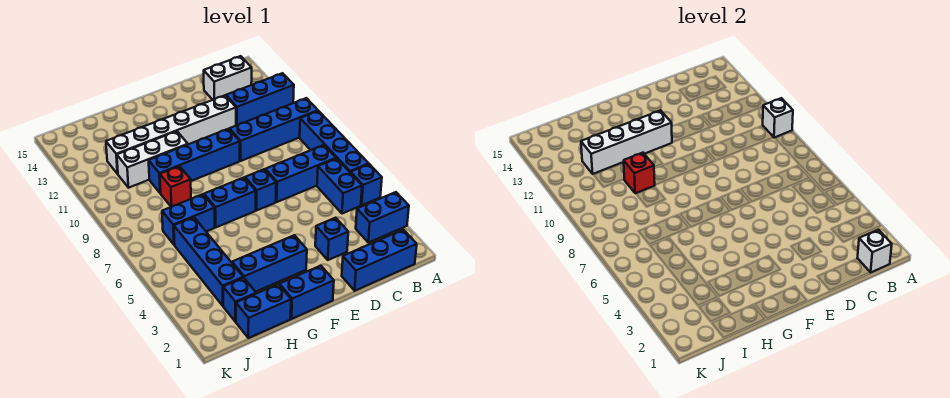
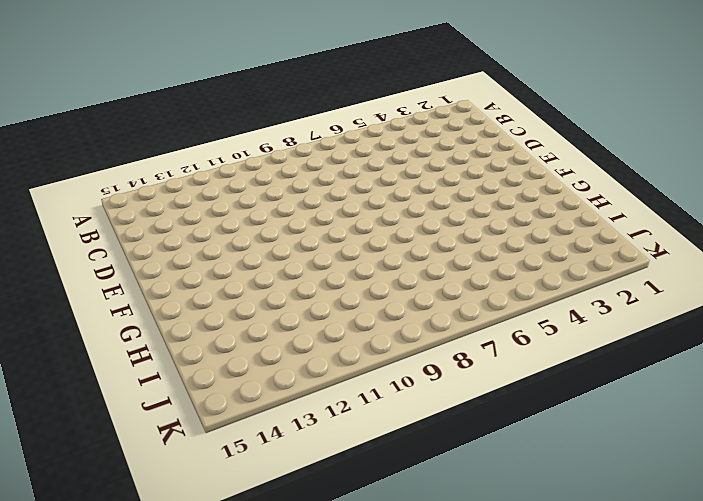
none -> blue 1x2 brick [356,192,409,243]
none -> blue 1x1 brick [351,164,382,205]
none -> blue 1x4 brick [300,111,369,173]

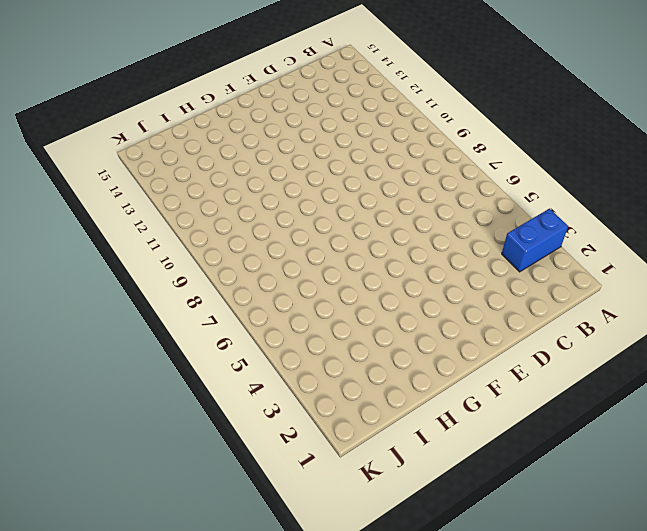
none -> blue 1x1 brick [351,164,382,205]
none -> blue 1x4 brick [300,111,369,173]
none -> blue 1x4 brick [229,98,318,161]

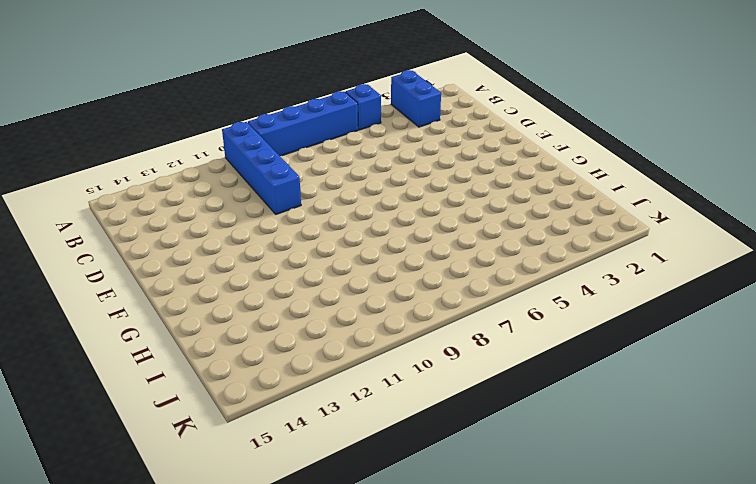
none -> blue 1x3 brick [226,73,294,126]
none -> blue 1x3 brick [342,230,417,291]
none -> blue 1x2 brick [317,158,362,214]

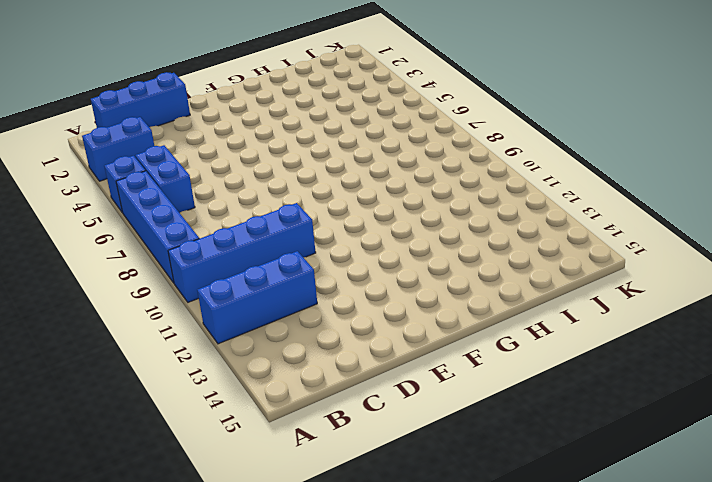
none -> blue 1x3 brick [265,145,336,202]
none -> white 1x2 brick [204,56,252,100]
none -> blue 1x1 brick [315,218,348,260]

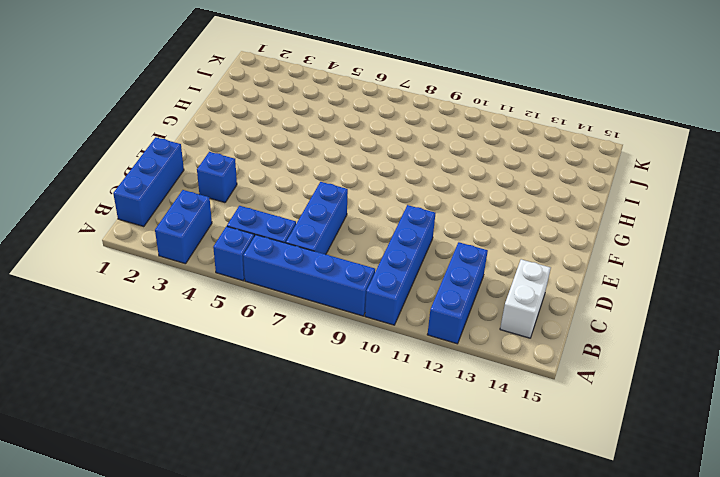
none -> white 1x6 brick [106,95,236,174]
none -> blue 1x1 brick [245,169,276,210]
none -> blue 1x4 brick [149,129,240,193]

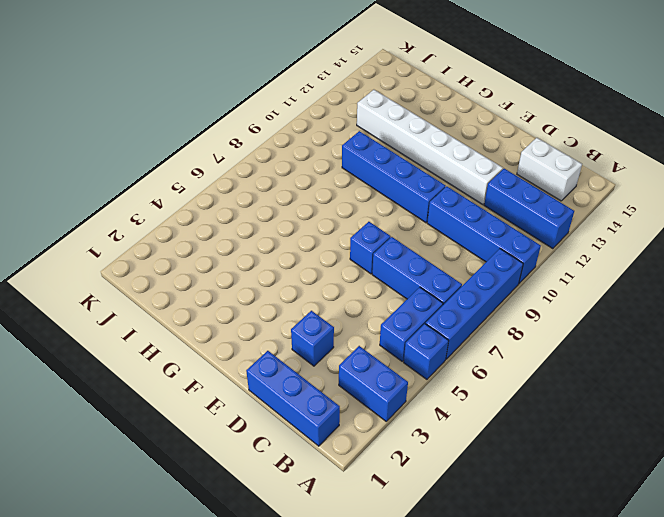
none -> blue 1x2 brick [279,266,334,319]
none -> blue 1x3 brick [232,235,307,292]
none -> blue 1x2 brick [204,178,256,227]

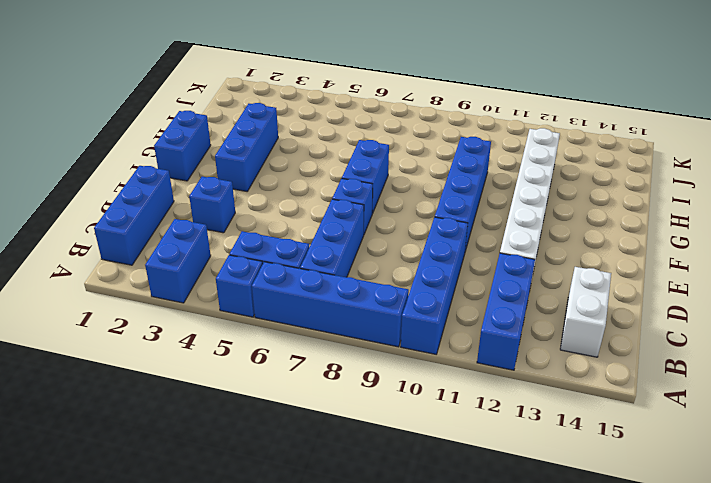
none -> white 1x3 brick [117,131,188,188]
none -> blue 1x2 brick [236,284,291,338]
none -> blue 1x2 brick [162,194,215,245]

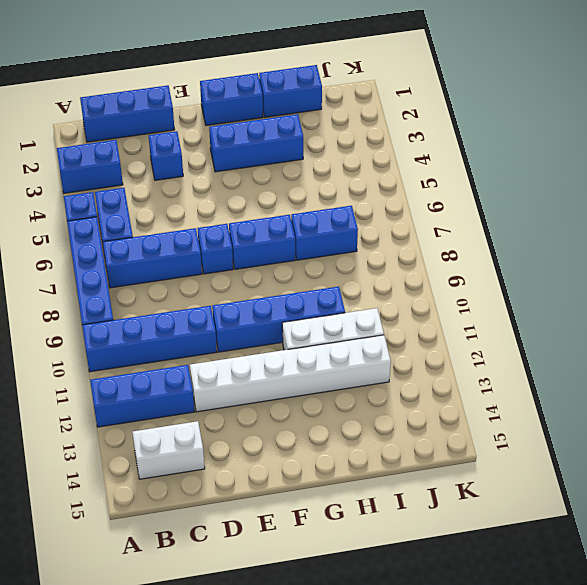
none -> red 1x1 brick [160,166,191,207]
none -> blue 1x1 brick [223,278,256,322]
none -> blue 1x4 brick [174,217,243,306]

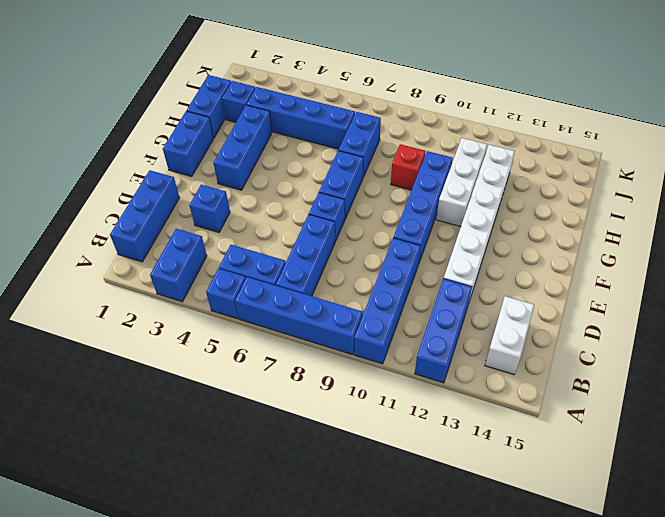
none -> white 1x1 brick [763,98,793,138]
none -> white 1x1 brick [858,230,892,272]
none -> white 1x4 brick [581,110,672,174]

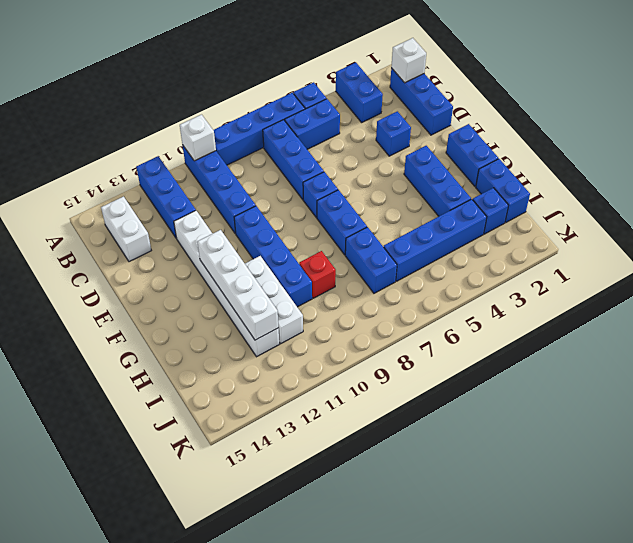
none -> red 1x1 brick [624,153,655,193]

